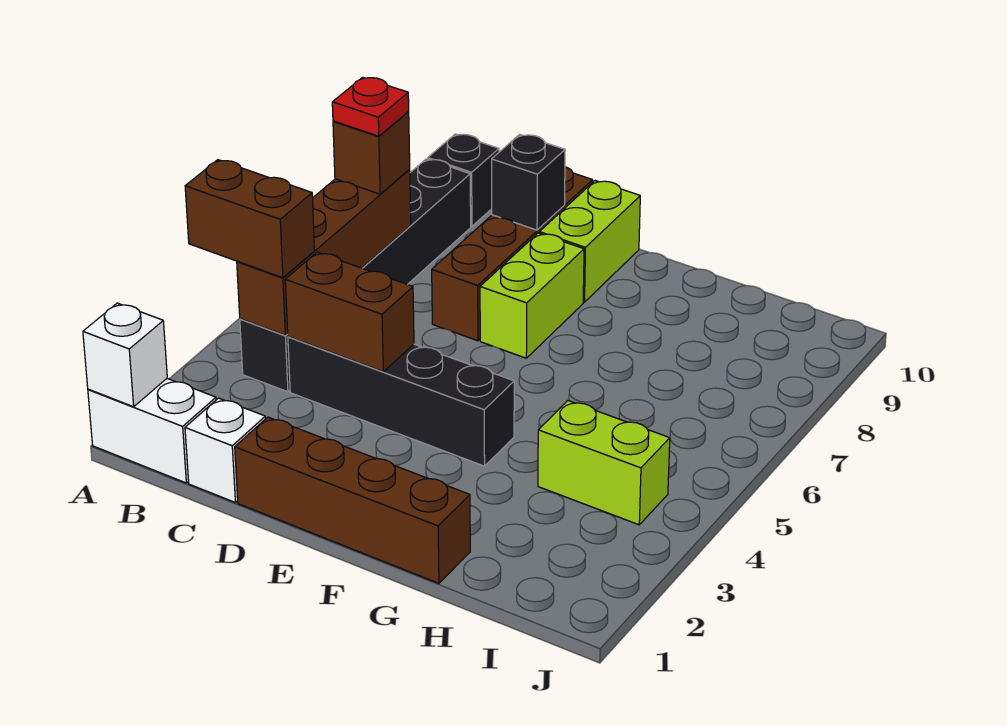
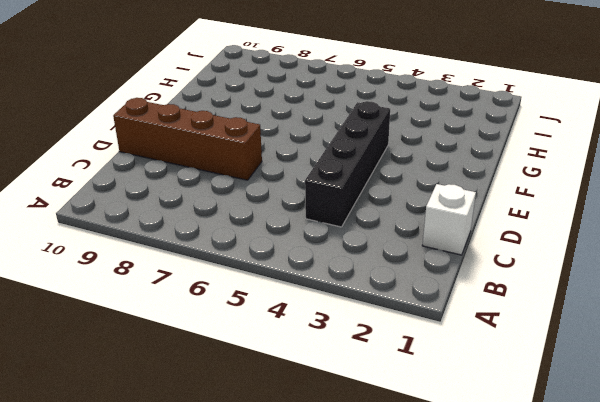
none -> white 1x2 brick [88,379,216,483]
none -> black 1x6 brick [240,159,471,392]
none -> black 1x1 brick [428,134,499,226]

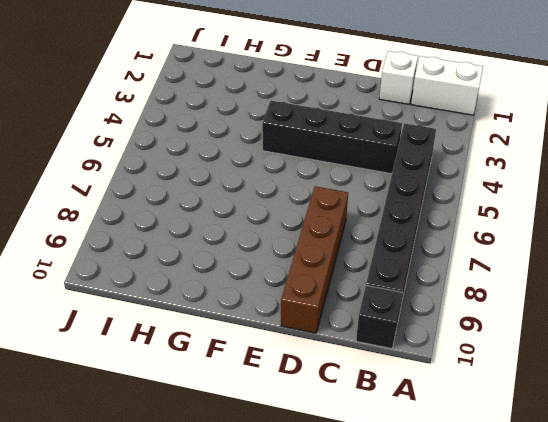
none -> brown 1x4 brick [235,417,470,583]
none -> lime 1x2 brick [480,233,584,358]
none -> lime 1x2 brick [539,181,640,302]

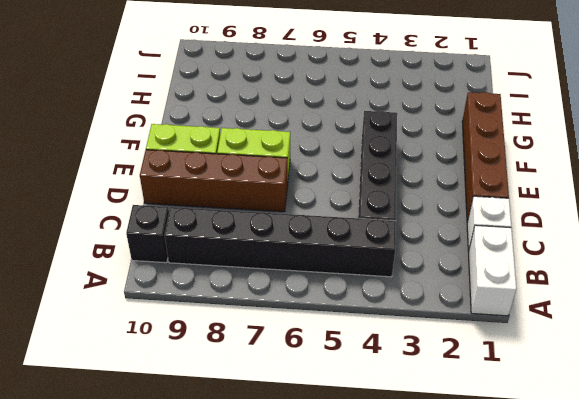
none -> lime 1x2 brick [538,401,670,525]
none -> white 1x1 brick [83,303,167,407]
none -> brown 1x4 brick [237,170,411,335]

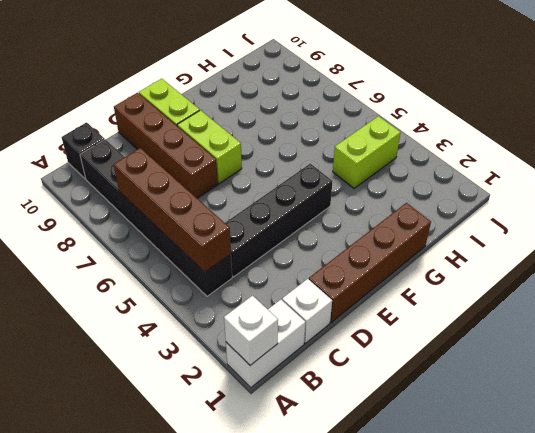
none -> brown 1x2 brick [285,252,414,372]
none -> black 1x1 brick [492,134,565,230]
none -> brown 1x2 brick [185,160,314,278]

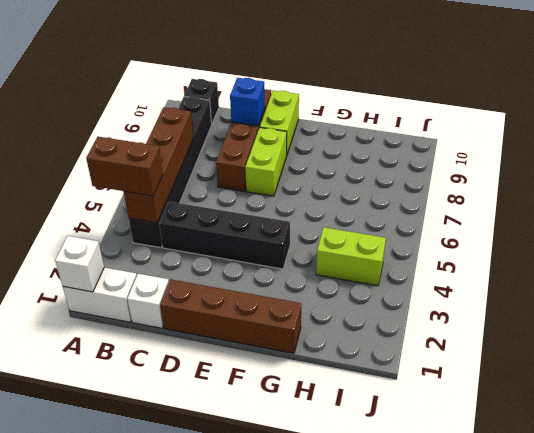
blue 1x1 brick [230,78,265,126] -> black 1x1 brick [492,134,565,230]
none -> brown 1x2 brick [285,252,414,372]
none -> brown 1x1 brick [333,112,410,194]
none -> red 1x1 plate [332,77,409,136]

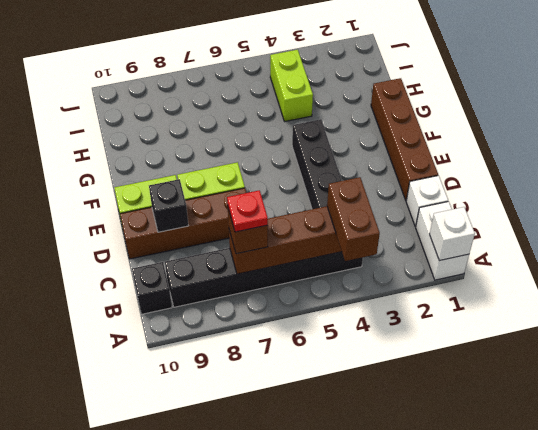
none -> brown 1x2 brick [285,252,414,372]

